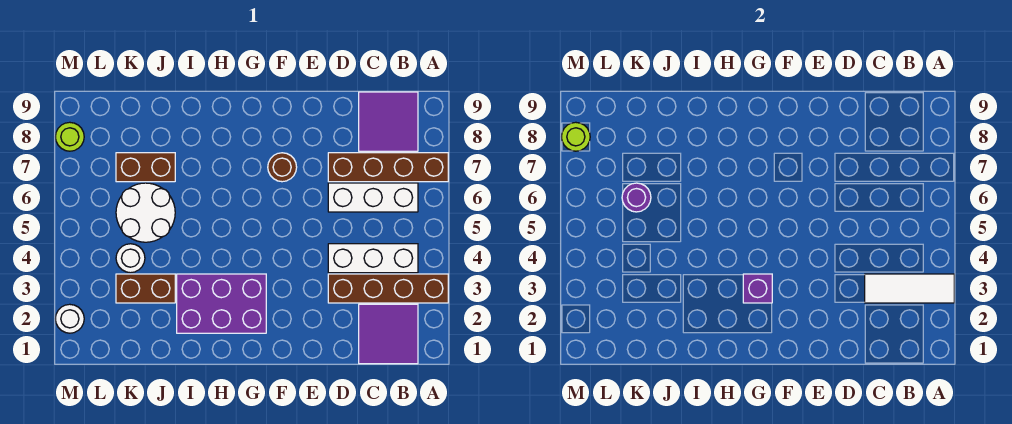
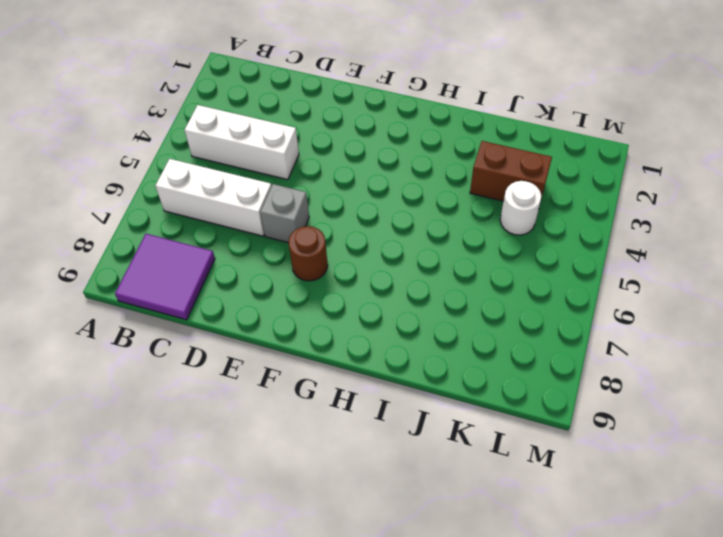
grey 1x1 brick [260,184,309,242] -> none
none -> brown 1x4 brick [328,274,448,303]
none -> brown 1x4 brick [328,153,448,182]
none -> purple 2x2 tile [359,304,418,364]

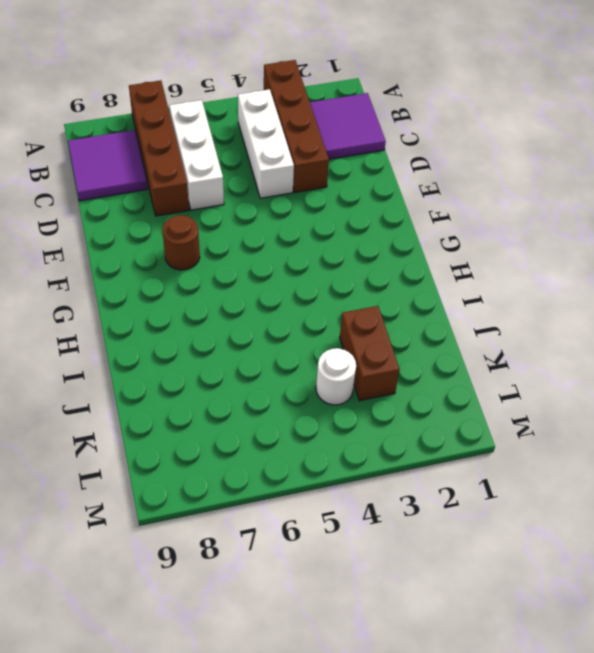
none -> purple 2x3 brick [177,274,266,333]
none -> white 2x2 round brick [116,183,175,242]
none -> brown 1x2 brick [116,153,175,182]

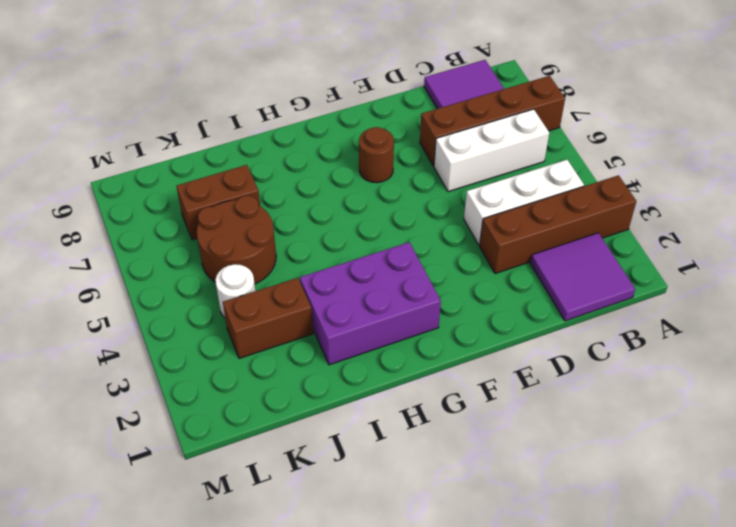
brown 2x2 round brick [197,196,276,284] -> white 2x2 round brick [116,183,175,242]
none -> white 1x1 round brick [55,304,84,333]
none -> lime 1x1 round brick [55,122,84,151]
none -> white 1x3 tile [865,274,954,303]

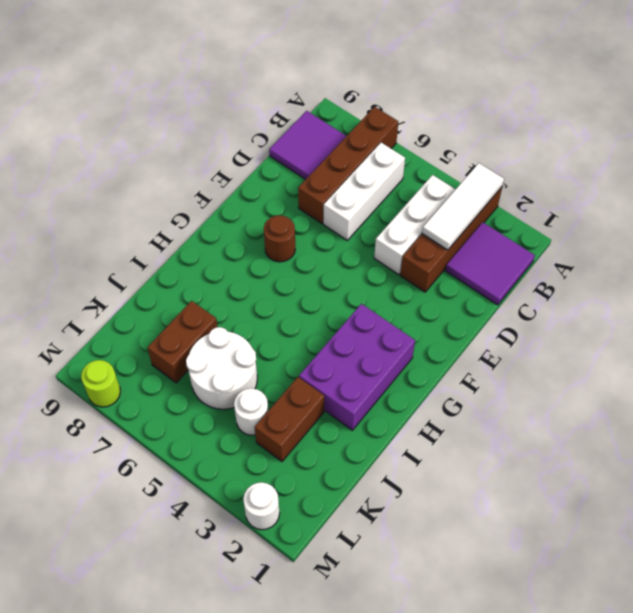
none -> purple 1x1 brick [743,274,772,303]
none -> purple 1x1 round brick [622,183,651,212]
none -> lime 1x1 round brick [561,122,590,151]

